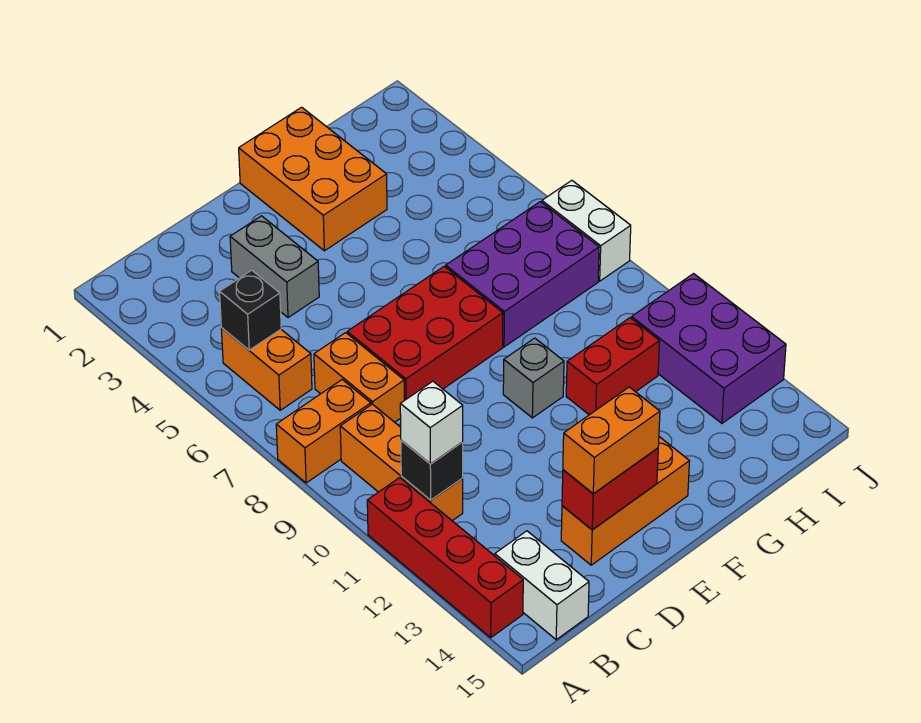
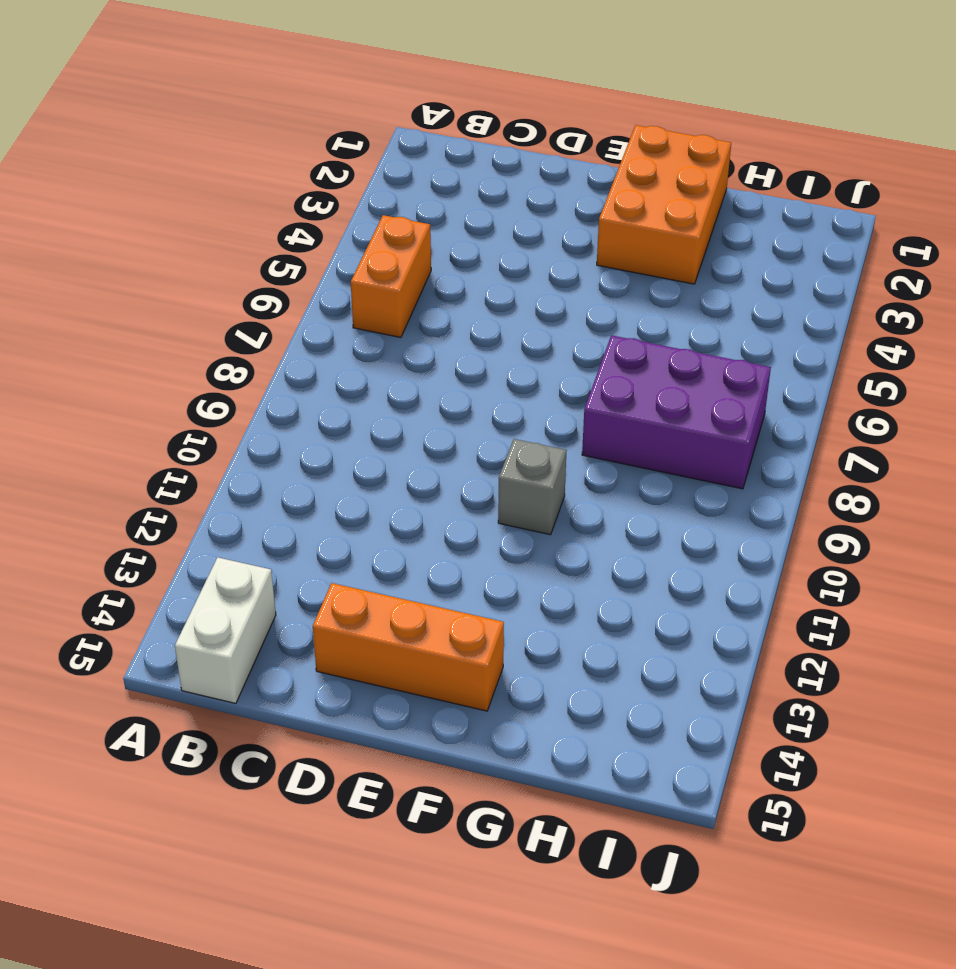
none -> orange 1x2 brick [276,380,371,483]
none -> red 1x4 brick [367,478,523,637]
none -> orange 1x3 brick [340,404,463,521]

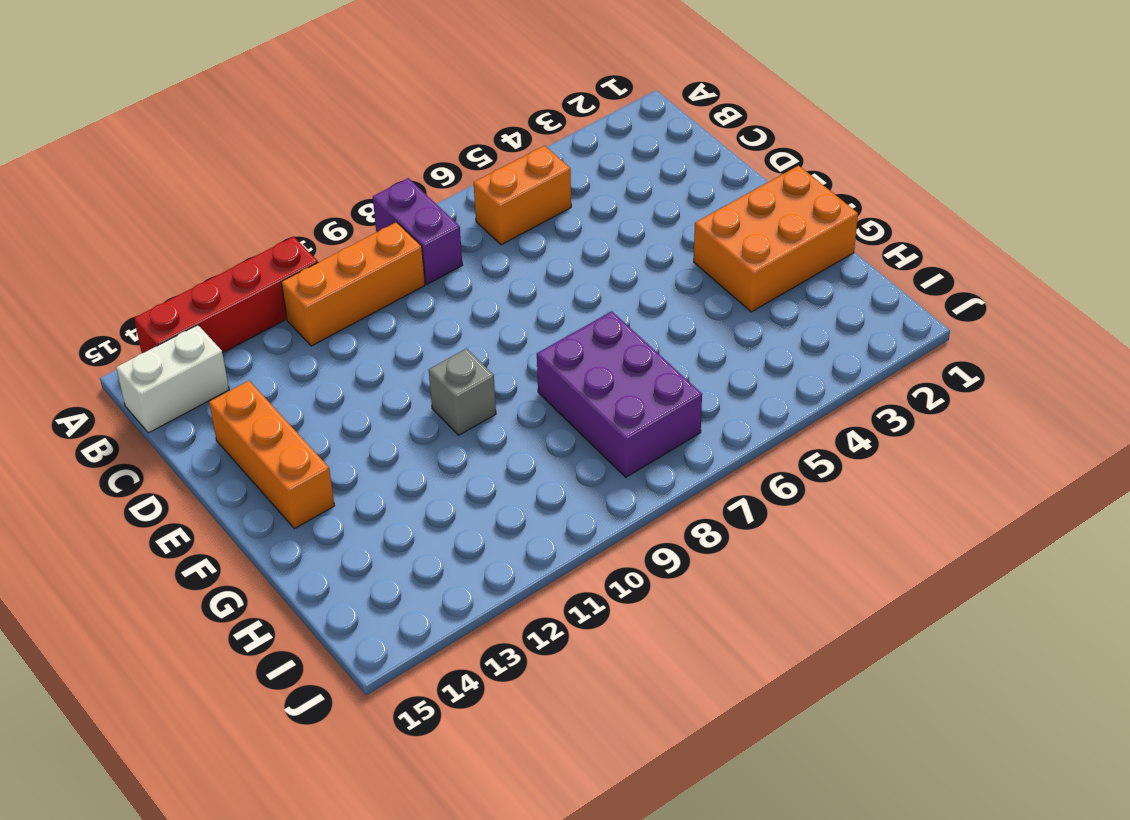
purple 1x2 brick [373,178,462,284] -> orange 1x2 brick [276,380,371,483]
none -> orange 1x2 brick [314,333,405,422]
none -> grey 1x2 brick [230,216,319,318]
none -> red 2x3 brick [347,266,503,400]

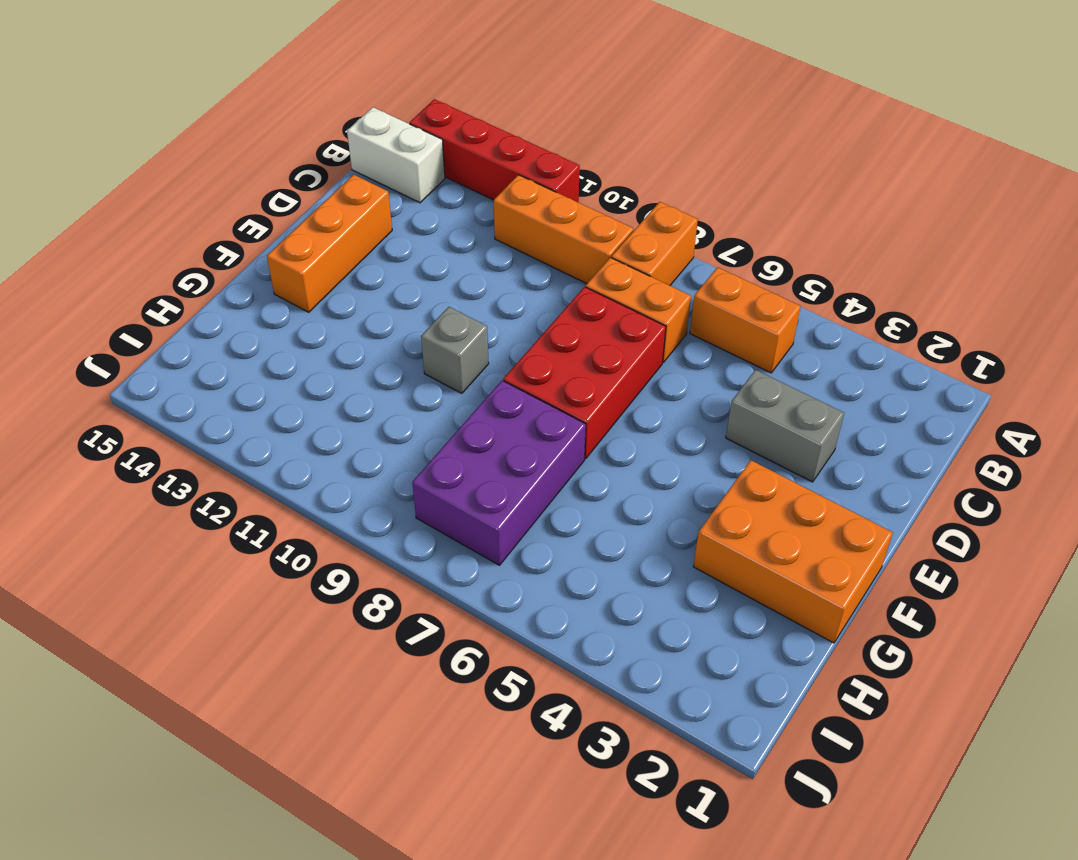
none -> red 1x2 brick [566,318,660,415]
none -> purple 2x3 brick [632,274,786,423]
none -> white 1x2 brick [542,180,631,281]

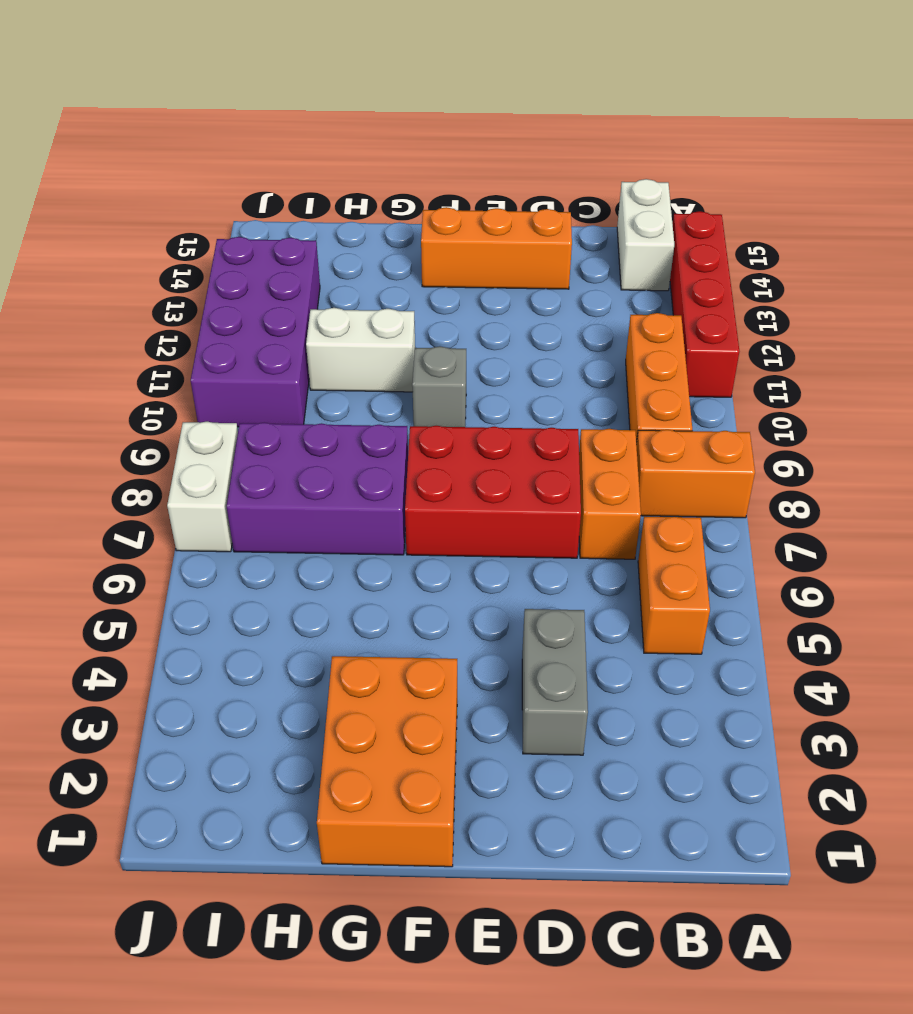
white 1x2 brick [306,308,415,392] -> red 1x2 brick [566,318,660,415]
purple 2x4 brick [191,237,320,427] -> purple 2x3 brick [632,274,786,423]
none -> black 1x1 brick [220,270,281,350]
none -> black 1x1 brick [401,440,463,500]
none -> red 1x2 brick [562,448,658,530]

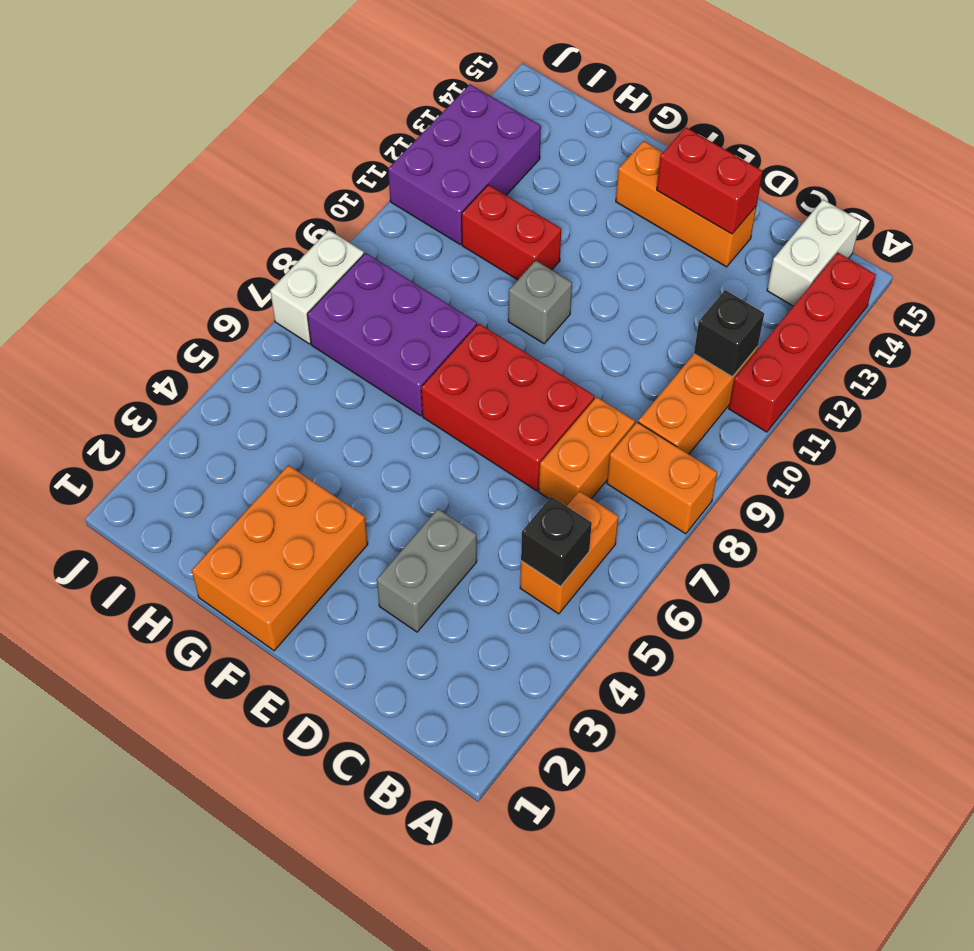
none -> white 1x1 brick [400,381,463,464]
none -> orange 1x2 brick [563,387,660,494]

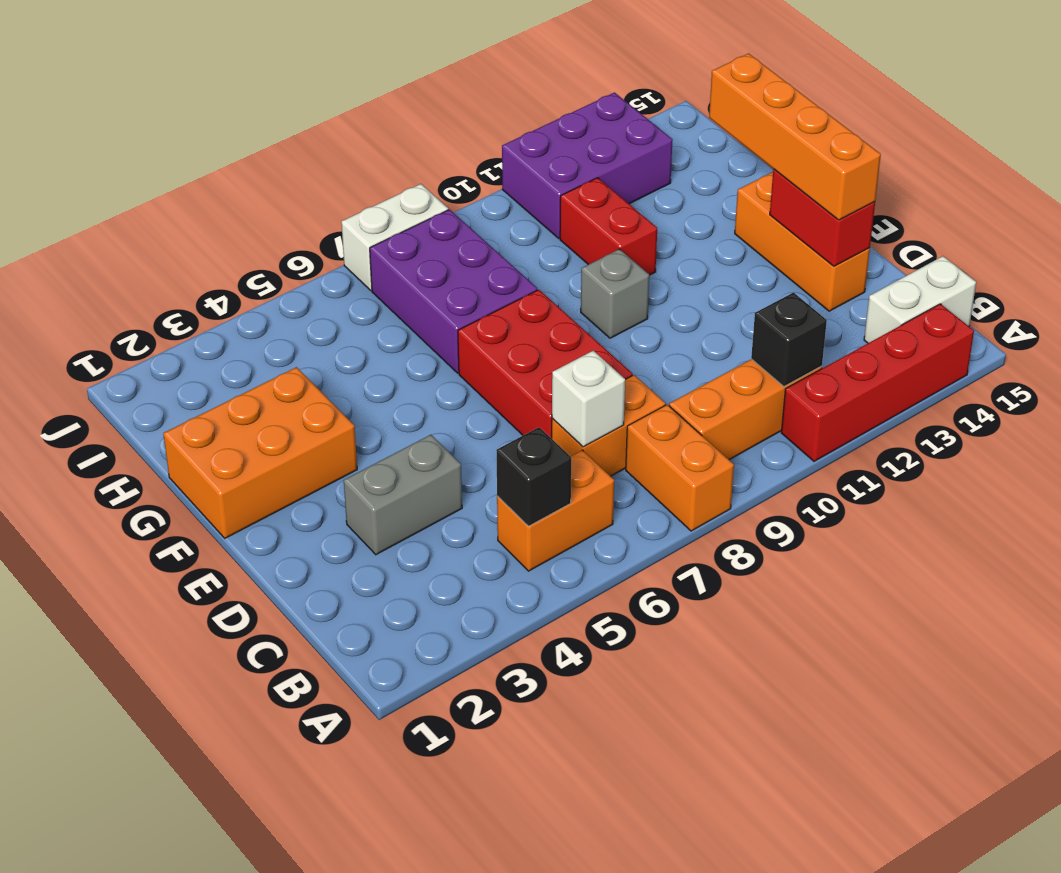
white 1x1 brick [552,351,625,447] -> white 1x1 brick moved to [400,381,463,464]
orange 1x4 brick [709,53,881,220] -> orange 1x2 brick [563,387,660,494]

